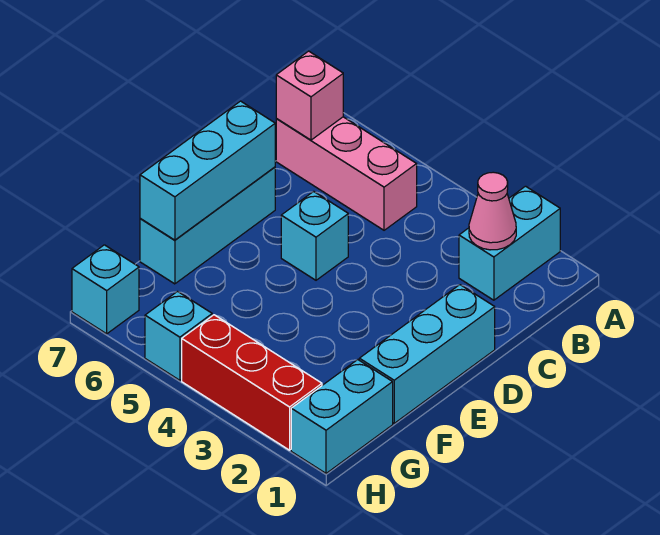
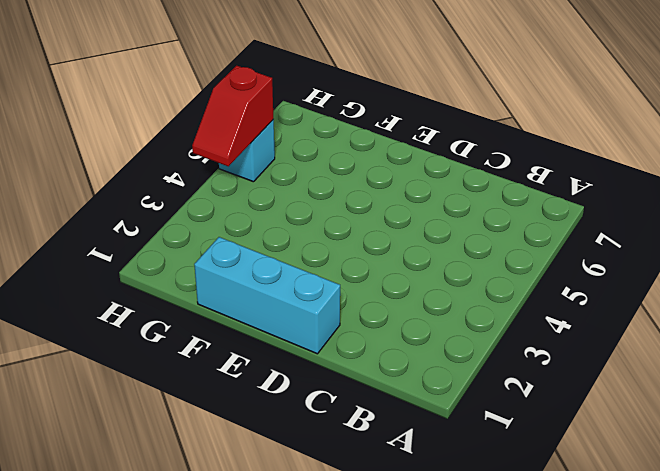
red 1x2 slope [192,66,273,166] -> none
none -> cyan 1x2 brick [459,186,560,300]
none -> pink 1x3 brick [276,117,417,230]
none -> cyan 1x1 brick [281,191,348,280]

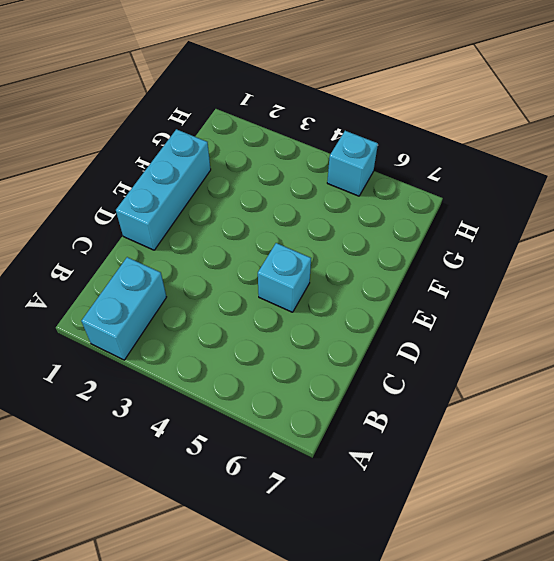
none -> pink 1x3 brick [276,117,417,230]
none -> cyan 1x3 brick [140,167,275,284]
none -> cyan 1x2 brick [291,360,393,473]

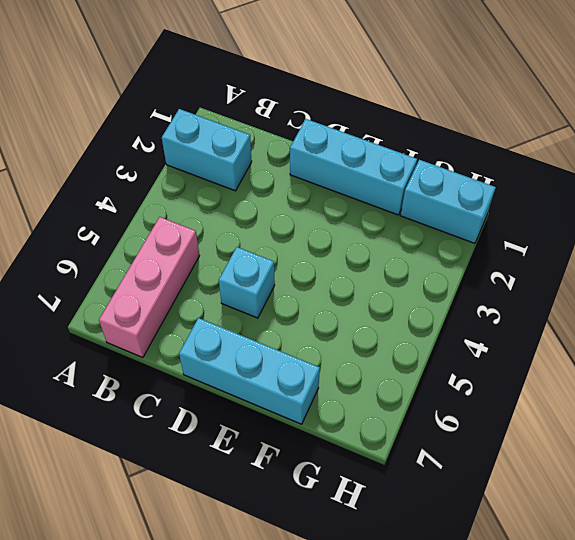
none -> red 1x3 brick [182,315,322,450]
none -> cyan 1x1 brick [145,292,212,380]
none -> cyan 1x1 brick [72,245,139,334]

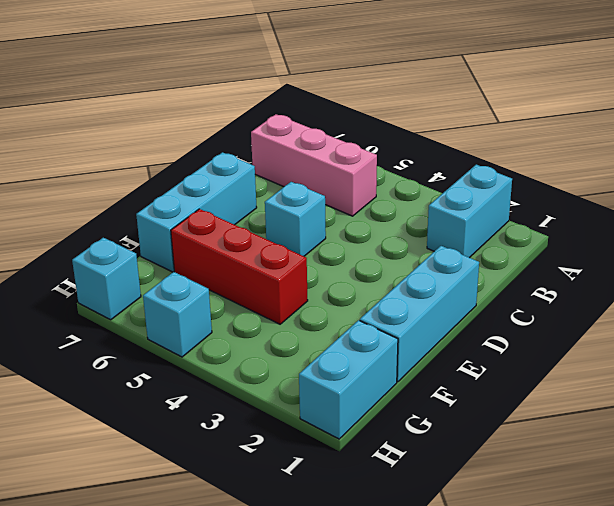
red 1x3 brick [171,209,308,324] -> red 1x3 brick moved to [182,315,322,450]
none -> pink 1x1 cone [469,172,516,250]
none -> pink 1x1 brick [276,51,343,140]
none -> cyan 1x3 brick [140,101,275,240]

